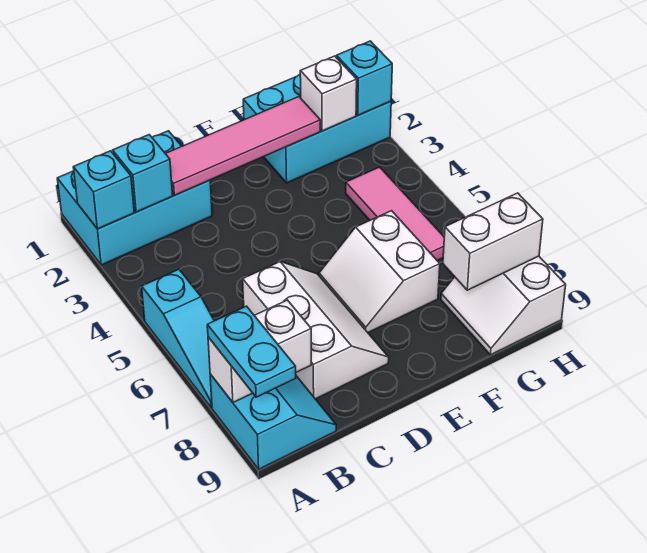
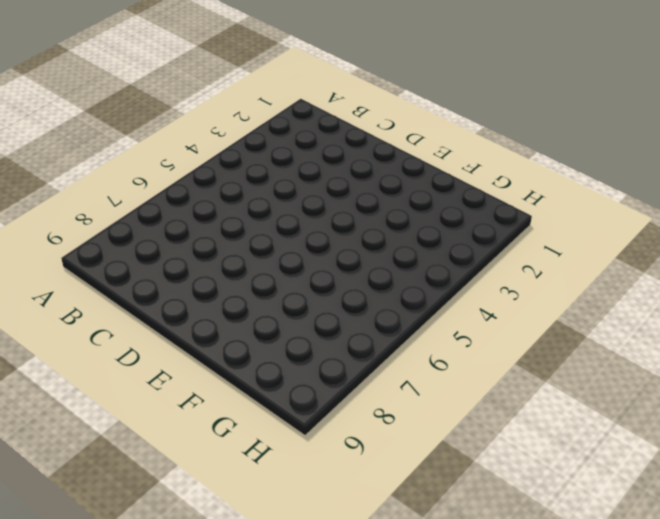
none -> cyan 2x3 brick [57,131,212,265]
none -> cyan 1x3 slope [142,269,214,408]
none -> cyan 2x2 slope [210,374,336,469]

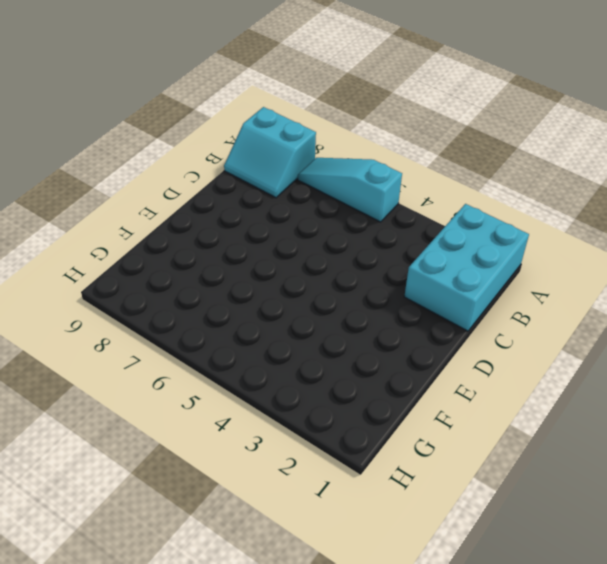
none -> white 2x3 slope [243,262,389,399]
none -> white 2x2 slope [319,211,440,333]
none -> cyan 2x3 brick [243,74,391,183]

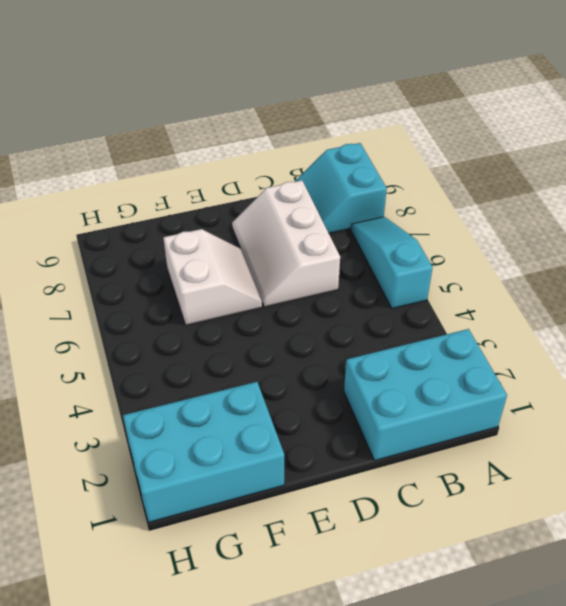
none -> pink 1x3 tile [346,167,444,261]
none -> white 2x2 slope [441,256,566,355]
none -> cyan 1x1 brick [73,151,134,229]

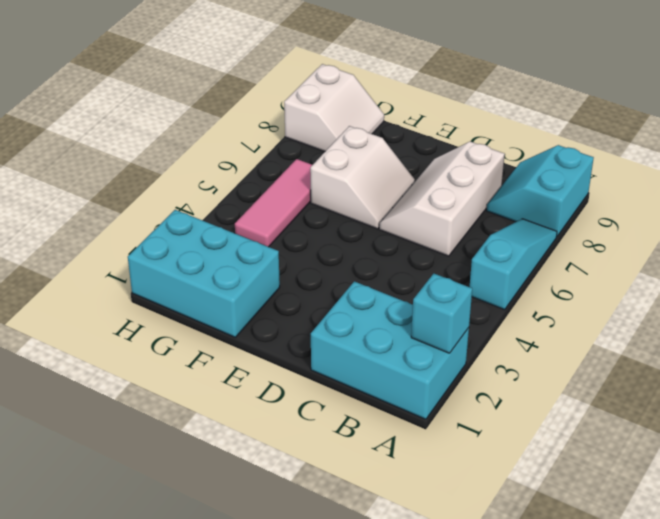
none -> white 1x2 brick [208,300,311,403]
none -> cyan 1x1 brick [113,135,173,212]
none -> pink 1x4 tile [165,97,320,195]

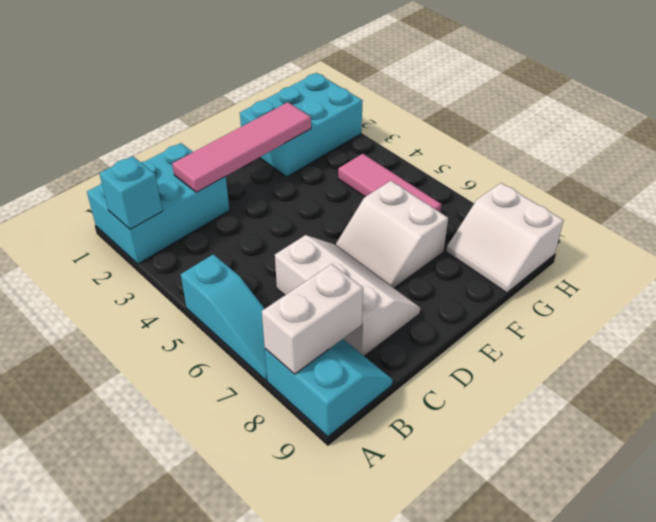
none -> cyan 1x1 brick [113,135,173,212]
none -> white 1x1 brick [300,56,357,131]
none -> white 1x2 brick [443,193,543,290]

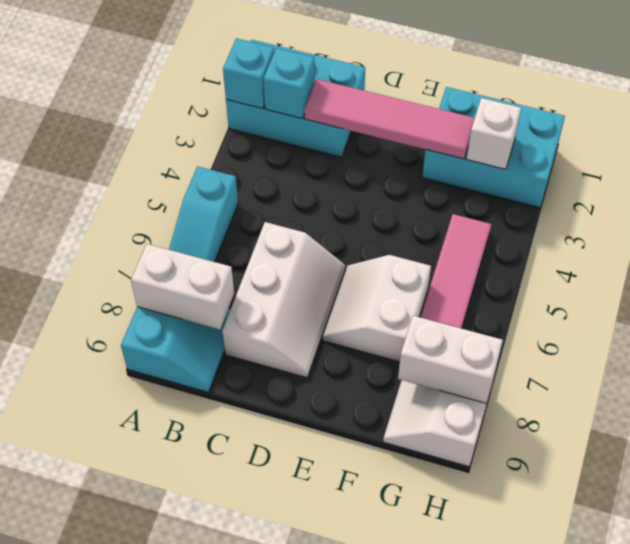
none -> cyan 1x1 brick [336,41,392,115]
none -> cyan 1x2 plate [207,306,296,397]

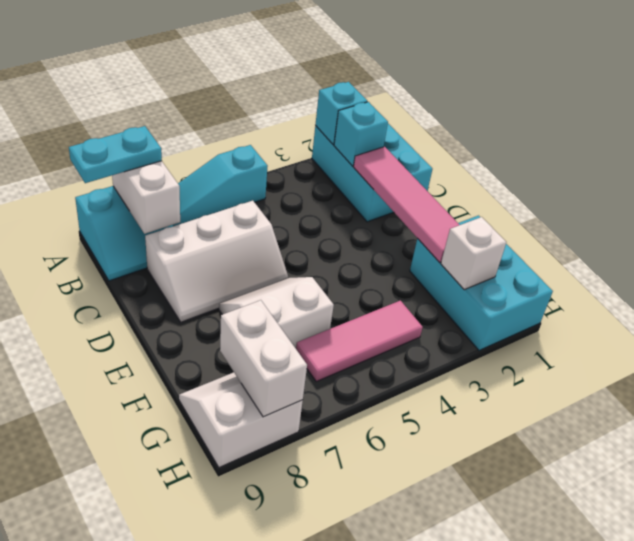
none -> cyan 1x1 brick [336,41,392,115]

